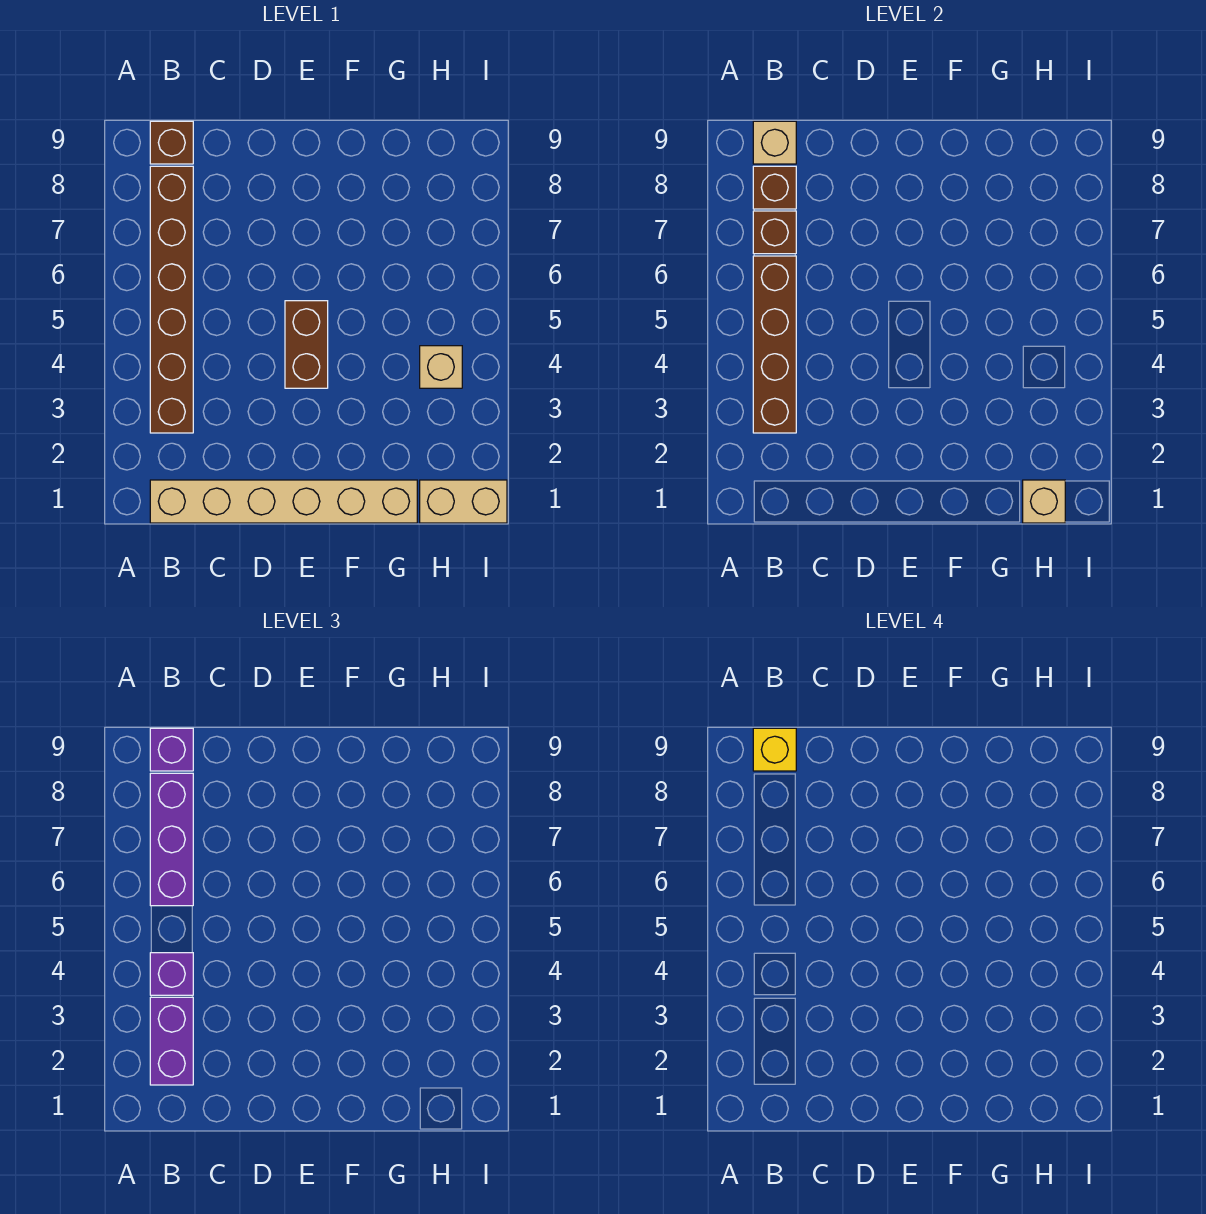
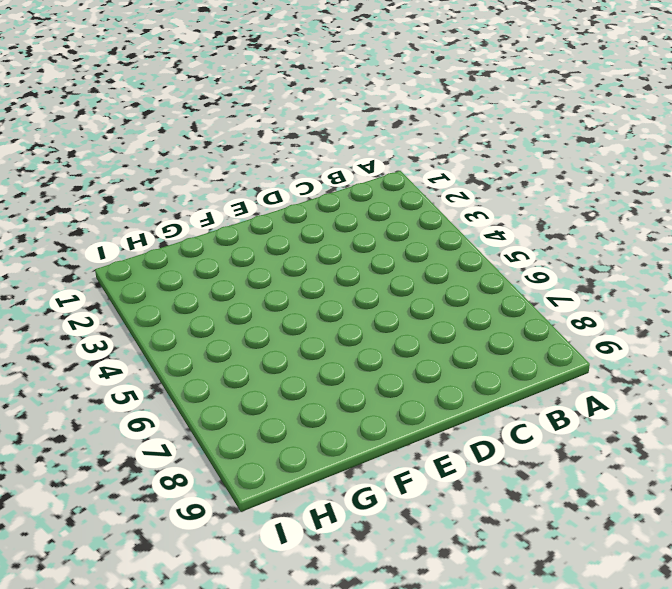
none -> tan 1x6 brick [150,480,417,523]
none -> brown 1x6 brick [150,166,193,433]
none -> brown 1x1 brick [150,121,193,164]

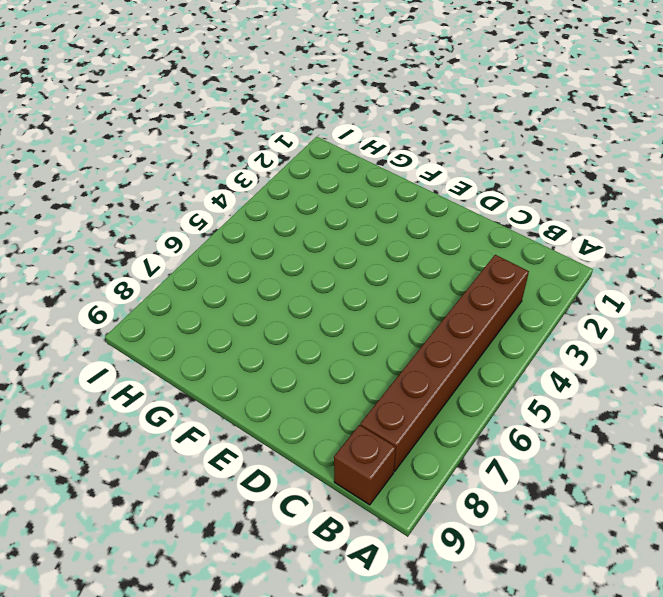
none -> tan 1x6 brick [150,480,417,523]
none -> brown 1x2 brick [285,301,328,388]
none -> tan 1x2 brick [420,480,507,523]

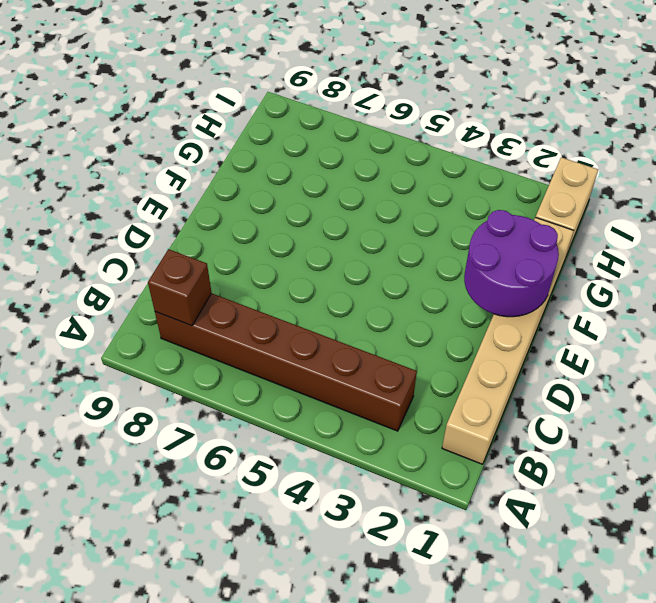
purple 2x2 round brick [464,210,559,317] -> none
none -> brown 1x1 brick [150,121,193,164]
none -> brown 1x2 brick [285,301,328,388]
none -> tan 1x1 brick [420,346,462,388]

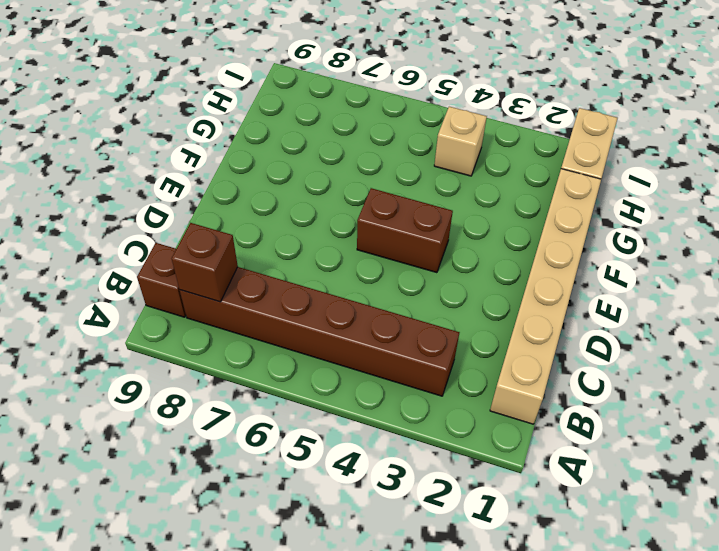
none -> brown 1x4 brick [753,256,796,433]
none -> brown 1x1 brick [753,211,796,254]
none -> tan 1x1 brick [753,121,796,164]

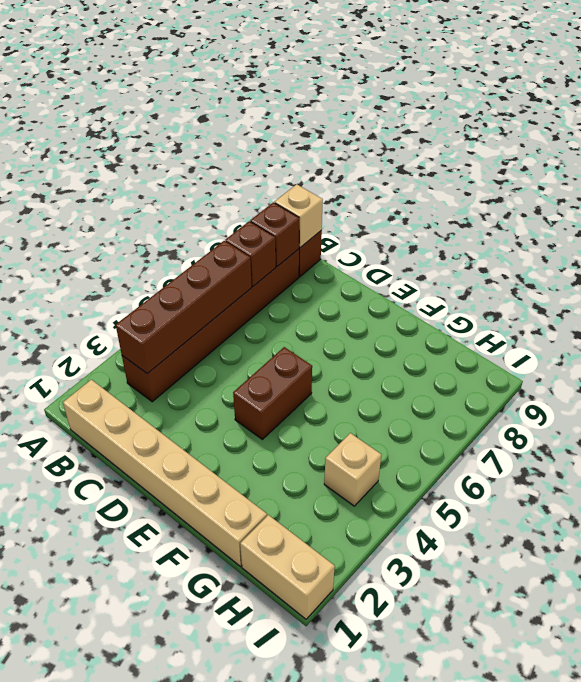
none -> tan 1x1 brick [1023,480,1065,523]
none -> purple 1x2 brick [150,997,193,1085]
none -> purple 1x1 brick [150,953,193,995]

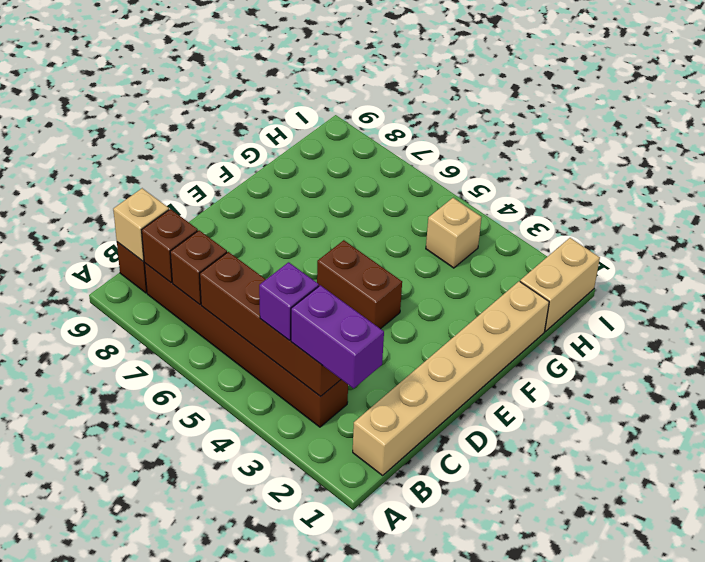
none -> tan 1x1 brick [1023,480,1065,523]
none -> purple 1x3 brick [150,773,193,906]
none -> purple 1x1 brick [150,728,193,771]

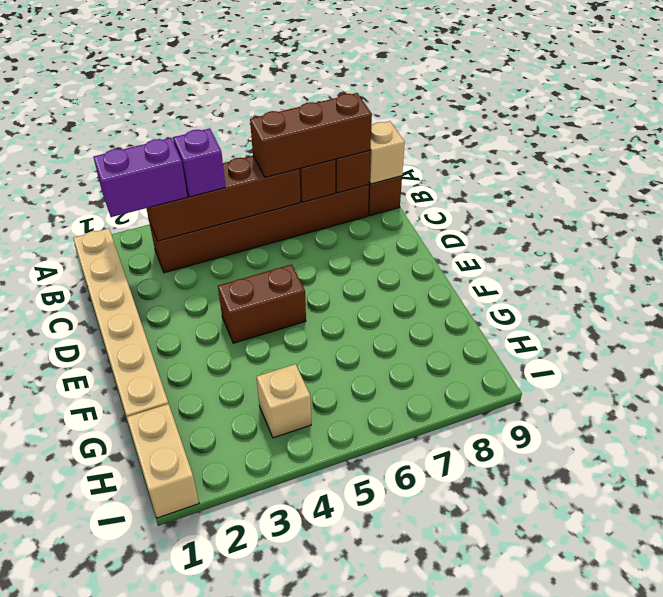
brown 1x3 brick [250,93,372,177] -> purple 1x3 brick [150,773,193,906]
none -> tan 1x1 brick [1023,480,1065,523]
none -> purple 1x1 brick [150,728,193,771]
none -> yellow 1x1 brick [753,728,796,771]

